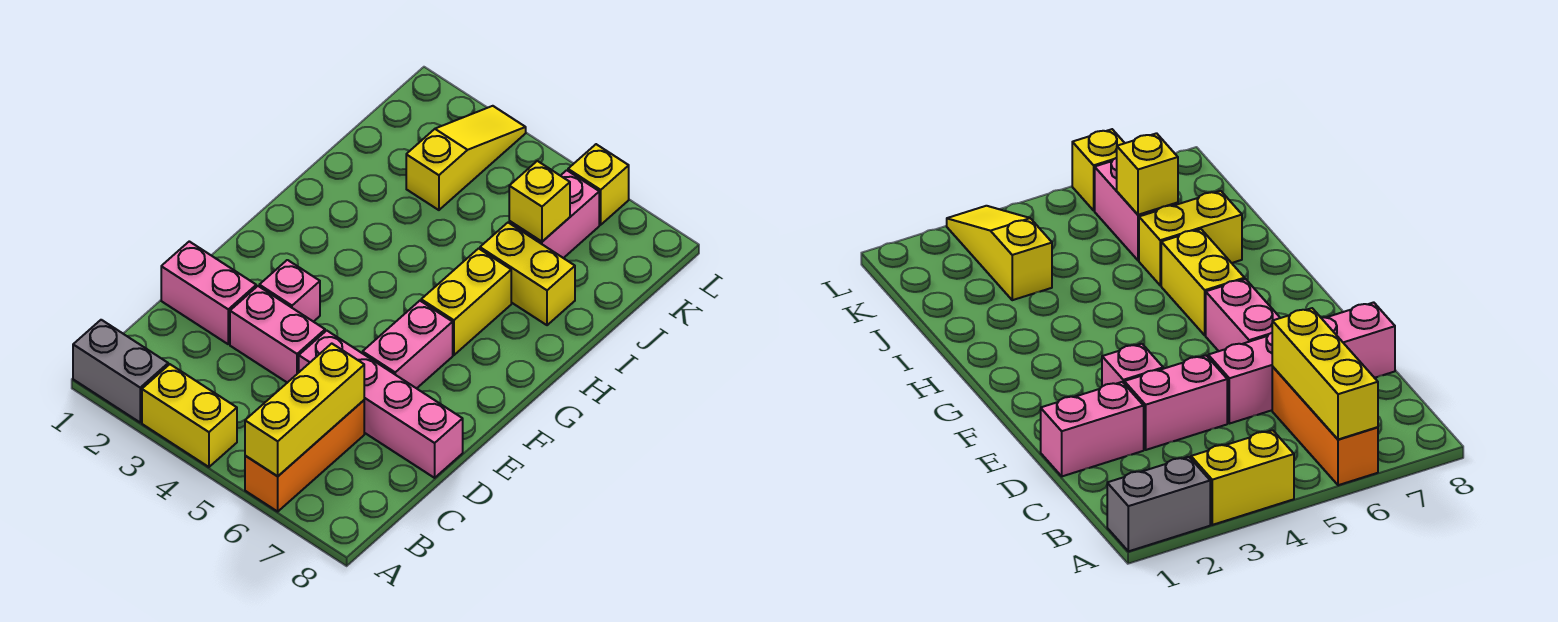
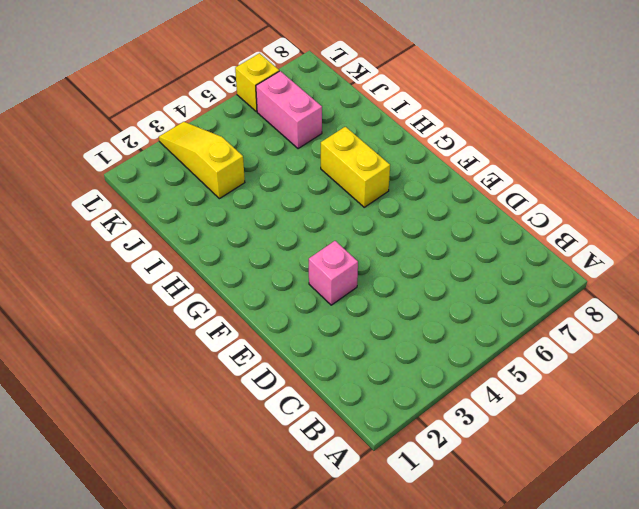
none -> grey 1x2 brick [73,320,168,422]
none -> yellow 1x2 brick [142,364,237,467]
none -> orange 1x3 brick [245,400,364,511]

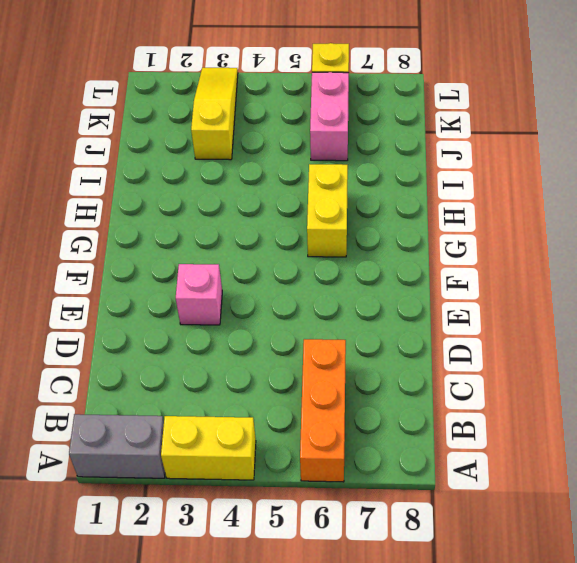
none -> pink 1x2 brick [161,241,256,344]
none -> pink 1x2 brick [230,286,325,383]
none -> pink 1x4 brick [299,331,463,478]

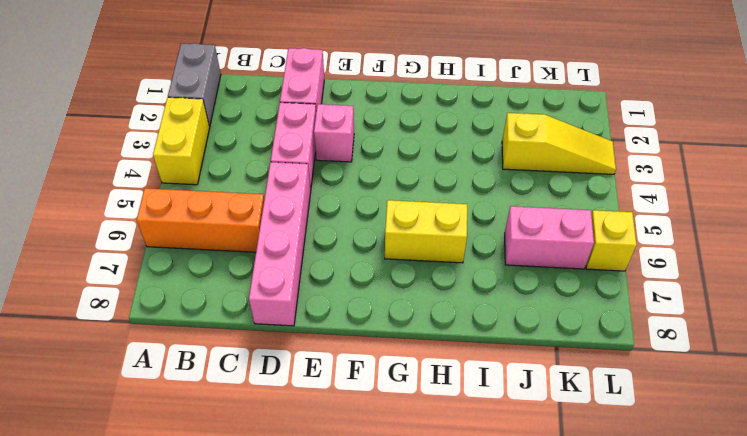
none -> pink 1x2 brick [363,301,453,388]
none -> yellow 1x2 brick [480,223,575,325]
none -> yellow 1x3 brick [245,344,364,476]

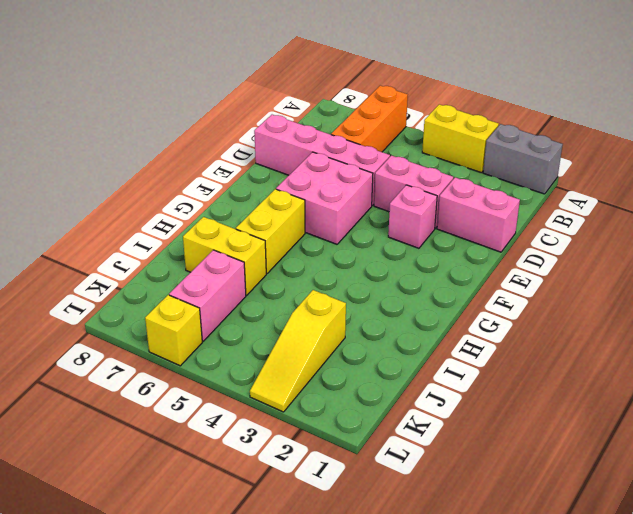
pink 2x2 brick [276,152,373,244] -> pink 1x2 brick [363,301,453,388]
none -> yellow 1x3 brick [245,344,364,476]
none -> yellow 1x1 brick [509,161,570,242]

